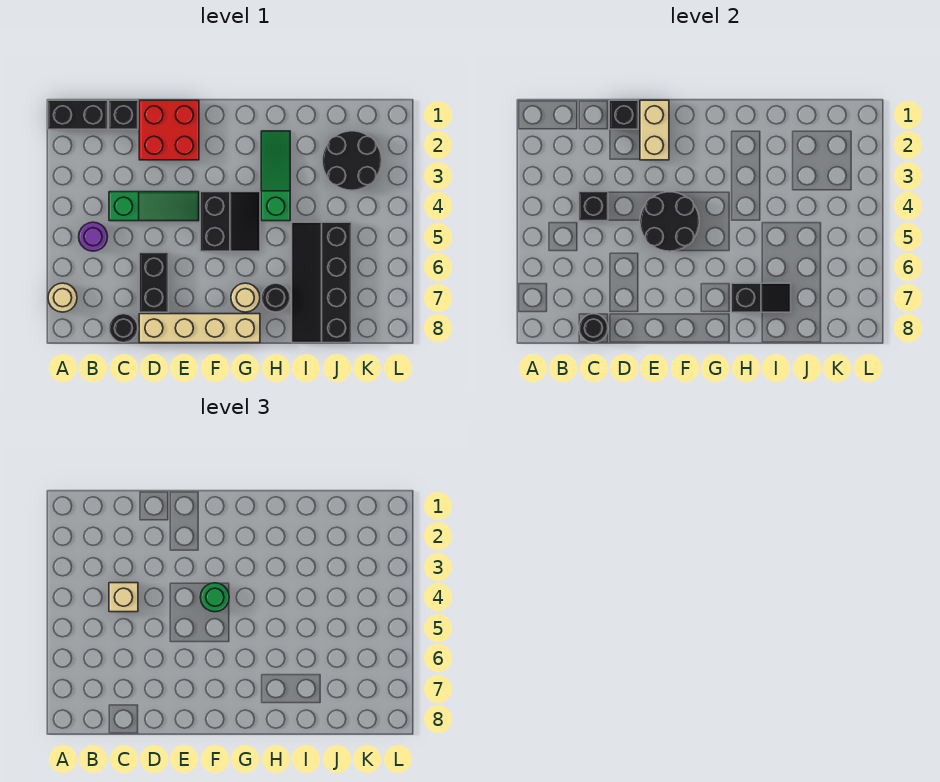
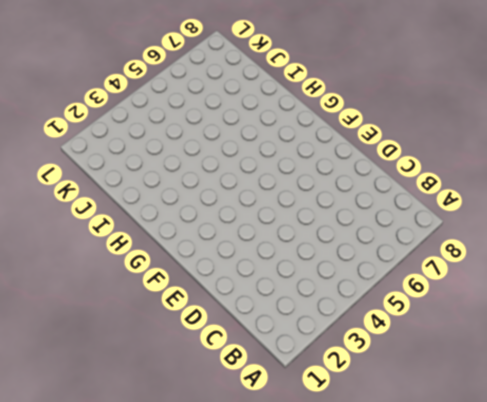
none -> black 1x2 brick [48,100,108,129]
none -> tan 1x1 round brick [48,283,77,312]
none -> purple 1x1 round brick [79,222,108,251]

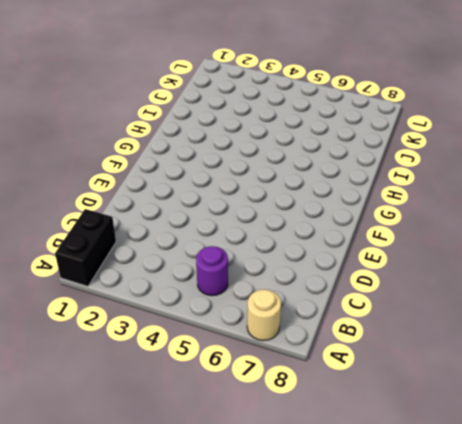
none -> black 1x1 brick [109,100,138,129]
none -> green 1x3 slope [109,192,199,221]
none -> black 1x1 round brick [109,314,138,343]

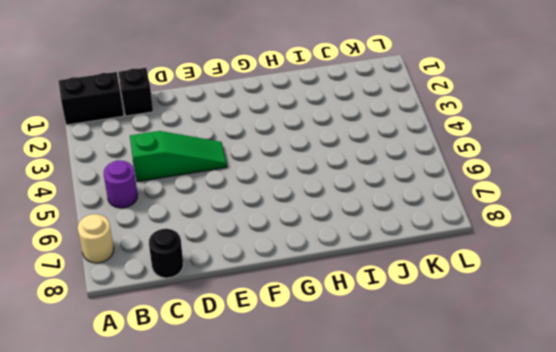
none -> red 2x2 brick [139,100,199,160]
none -> black 1x2 brick [139,253,168,312]
none -> tan 1x4 brick [139,314,260,343]

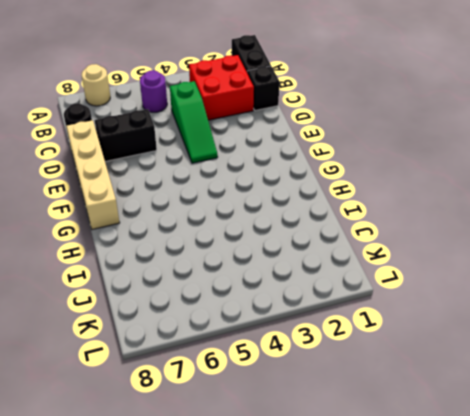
red 2x2 brick [189,55,254,120] -> red 2x2 brick moved to [139,100,199,160]
none -> black 2x2 slope [200,192,260,251]
none -> tan 1x1 round brick [231,283,260,312]
none -> green 1x3 slope [261,131,290,221]

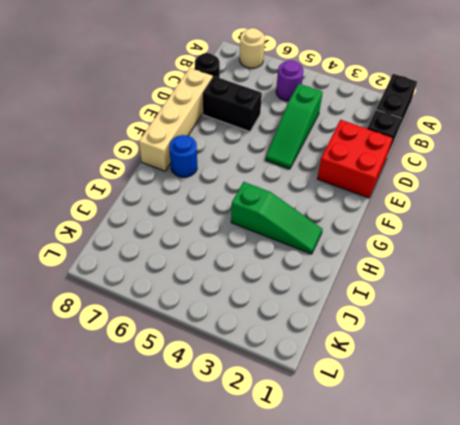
blue 1x1 round brick [169,135,197,177] -> tan 1x1 round brick [231,283,260,312]
none -> black 2x2 slope [200,192,260,251]
none -> black 1x1 round brick [261,283,290,312]
none -> black 2x4 slope [292,222,351,343]

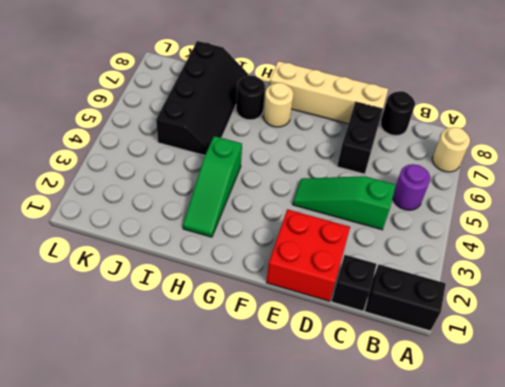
none -> black 2x2 slope [200,192,260,251]
none -> black 2x2 round brick [322,131,382,190]
none -> black 1x1 brick [579,192,608,221]

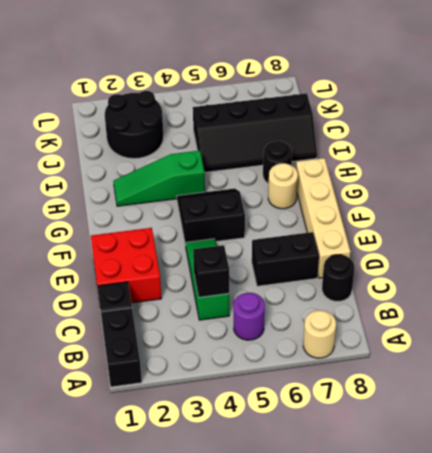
none -> black 1x1 round brick [579,314,608,343]
none -> black 1x1 brick [609,100,638,129]
none -> tan 1x2 brick [640,100,669,160]

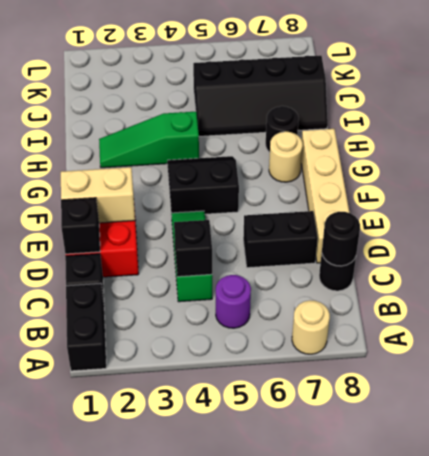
none -> black 2x2 round brick [322,131,382,190]
none -> black 2x2 round brick [640,192,699,251]
none -> black 1x2 slope [731,283,791,312]

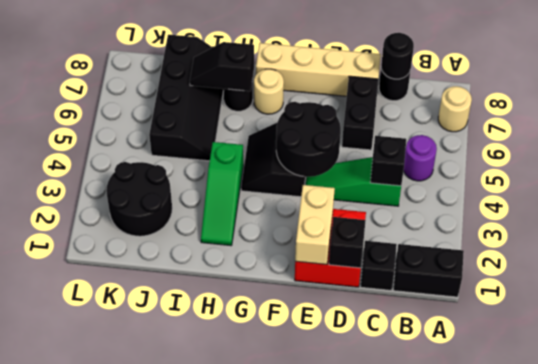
none -> tan 1x1 brick [109,583,138,612]
none -> green 1x1 round brick [200,583,229,612]

